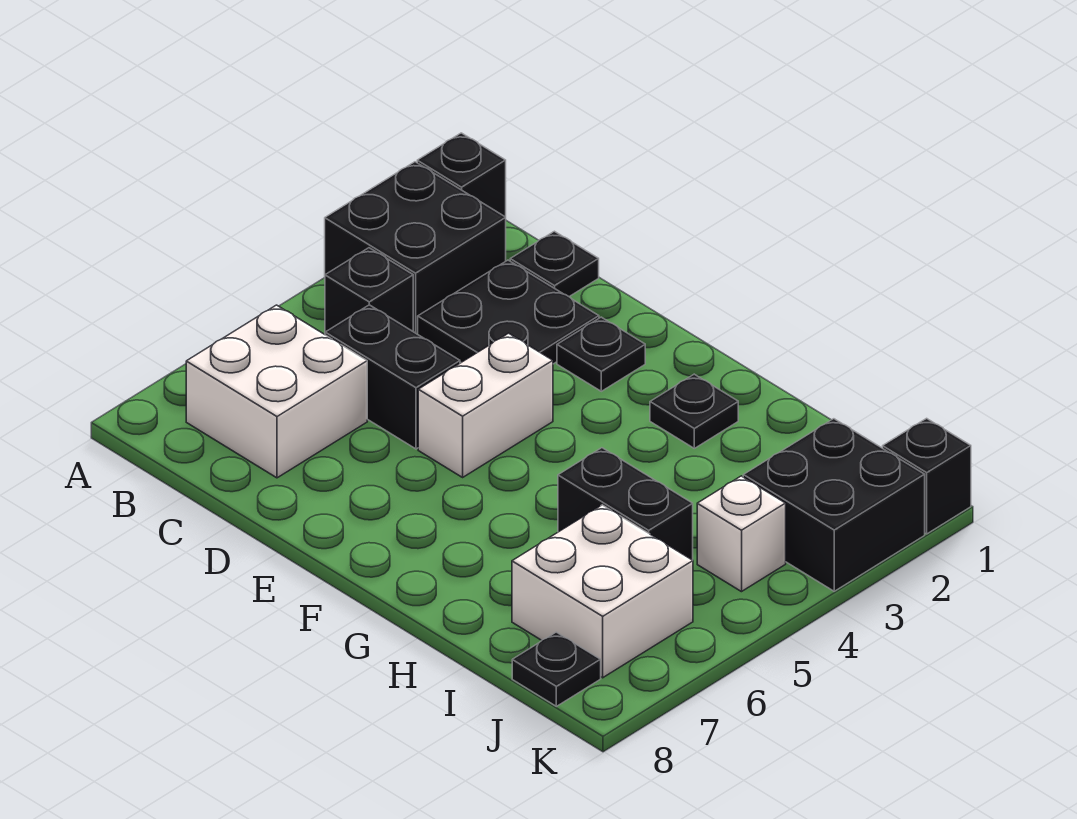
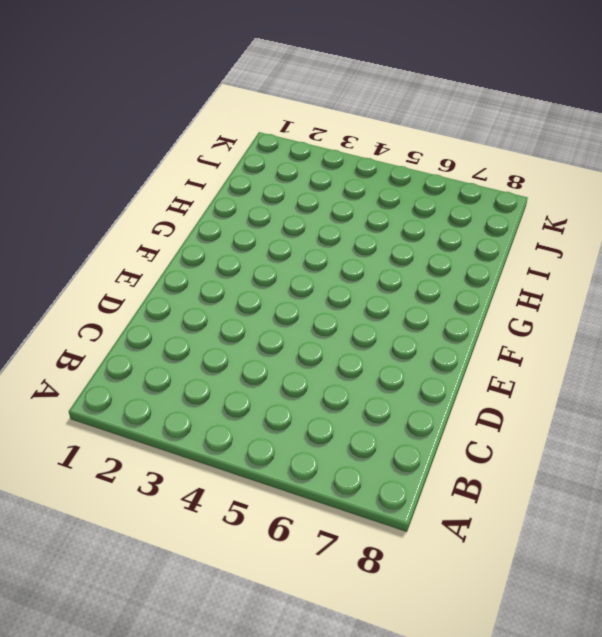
none -> black 1x1 brick [417,133,506,217]
none -> black 2x2 brick [325,162,506,334]
none -> black 1x1 brick [325,248,413,332]

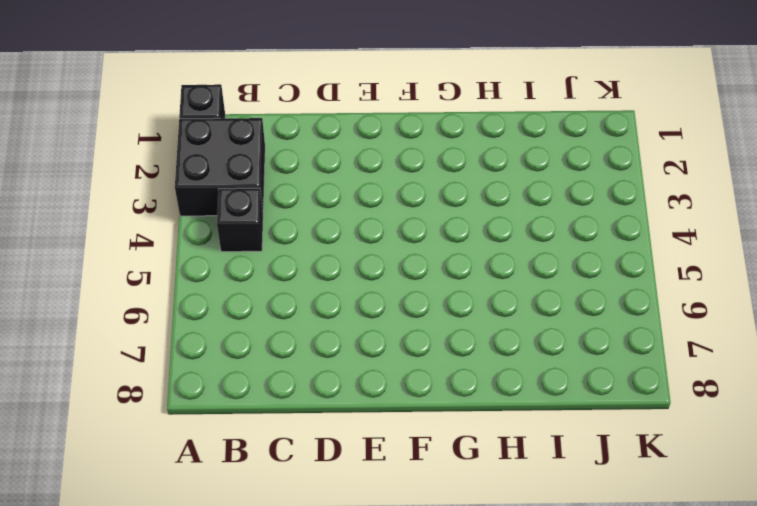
none -> white 2x2 brick [186,305,367,478]
none -> black 1x1 plate [510,231,599,297]
none -> black 2x2 plate [418,260,599,364]

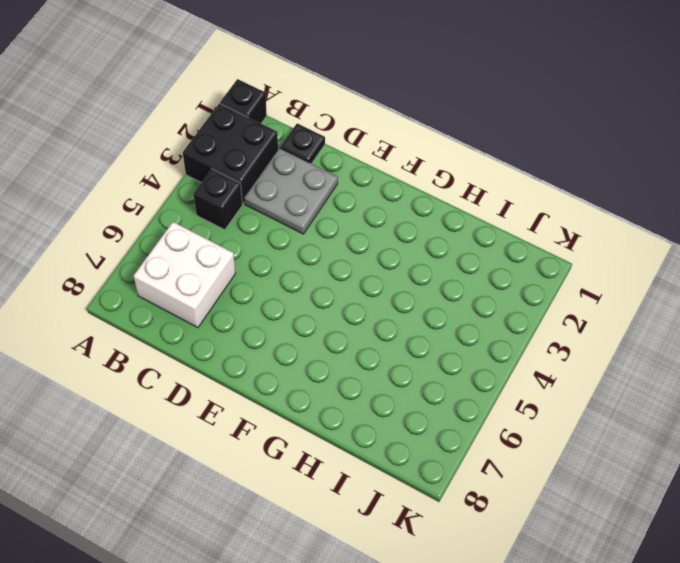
grey 2x2 plate [244,148,338,234] -> black 2x2 plate [418,260,599,364]
none -> black 1x2 brick [325,305,460,449]
none -> black 1x1 plate [557,317,645,391]
none -> white 1x2 brick [418,333,553,477]

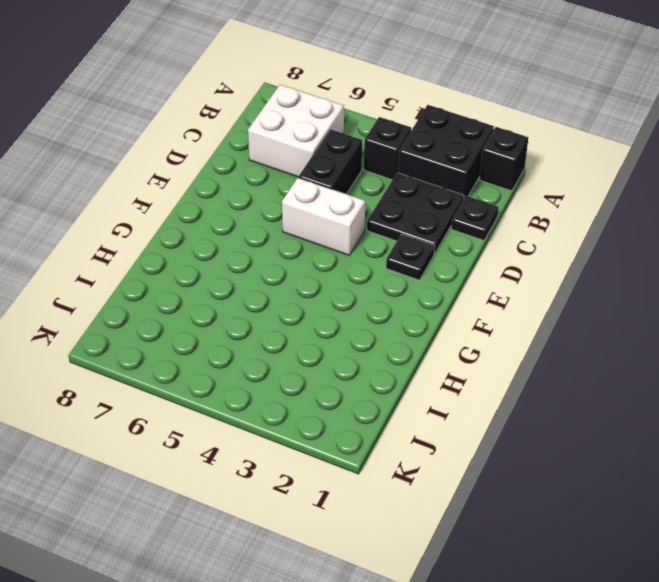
none -> black 1x1 plate [650,374,738,448]
none -> black 1x2 brick [558,448,693,560]
none -> white 2x2 brick [512,505,693,678]

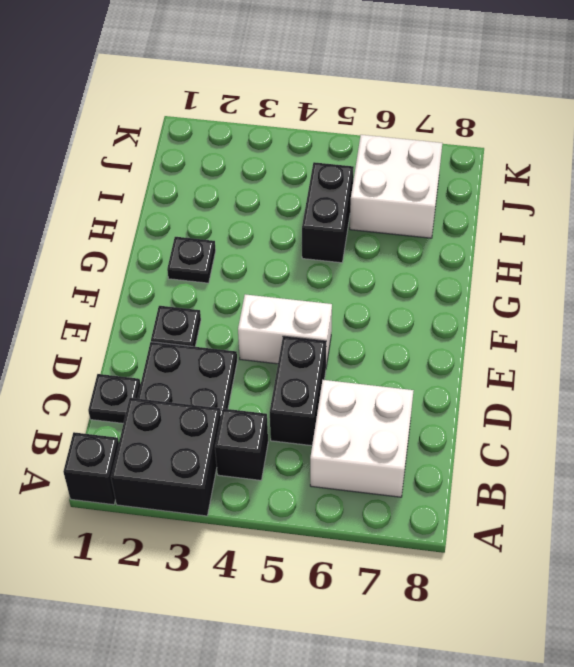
none -> black 2x2 brick [743,419,925,591]
none -> white 1x1 brick [697,476,786,592]
none -> black 1x1 plate [512,632,601,706]

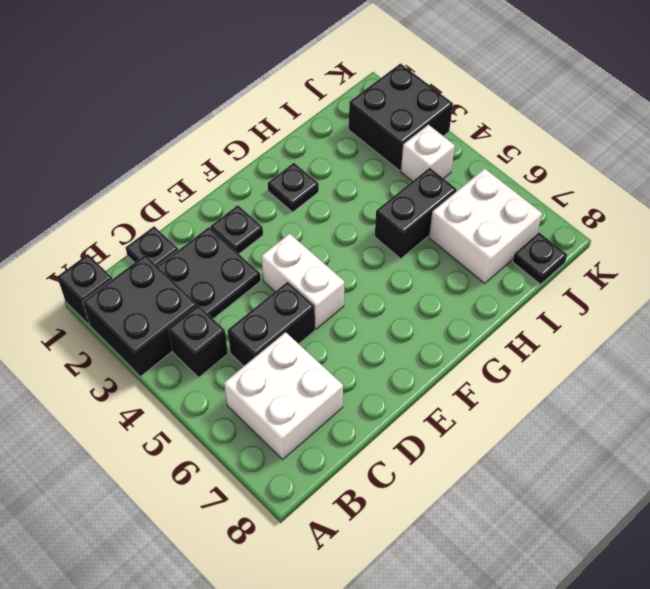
none -> black 1x1 brick [883,418,971,534]

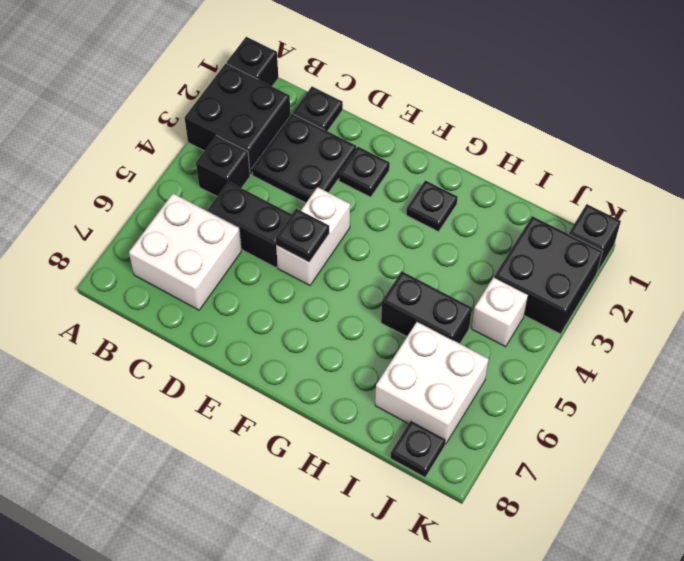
black 1x1 plate [276,209,329,262] -> none

